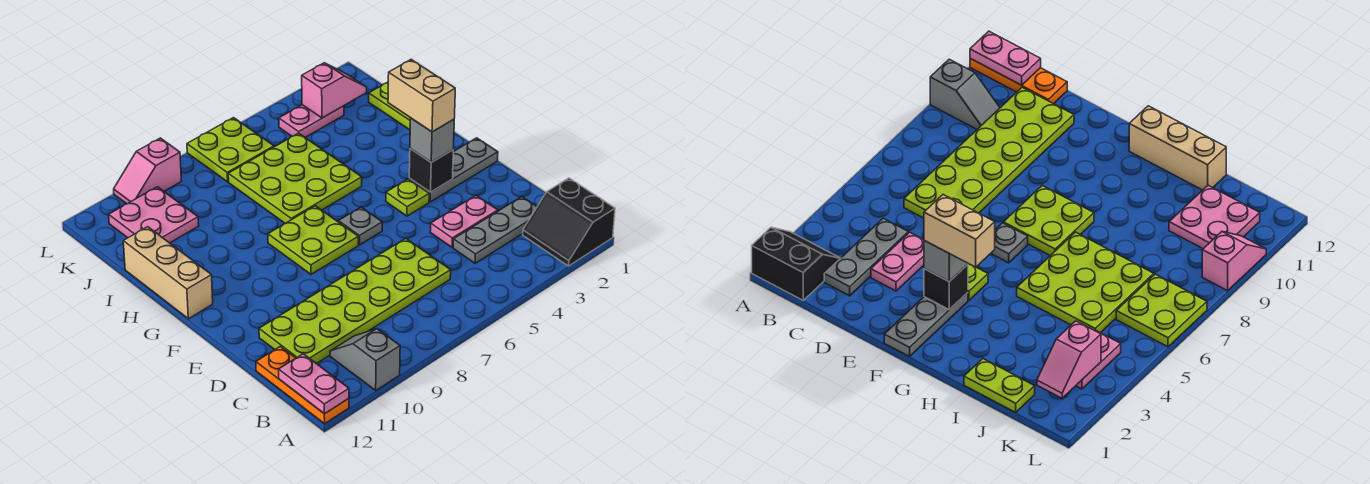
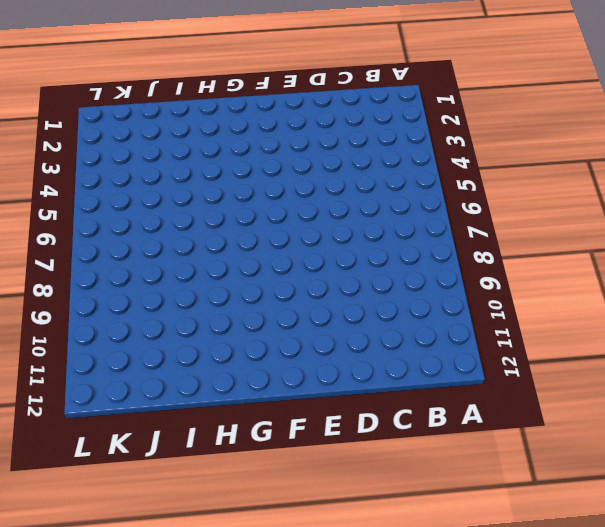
none -> black 2x2 slope [523,178,615,266]
none -> grey 1x2 slope [330,329,400,390]
none -> orange 1x3 plate [256,346,349,424]

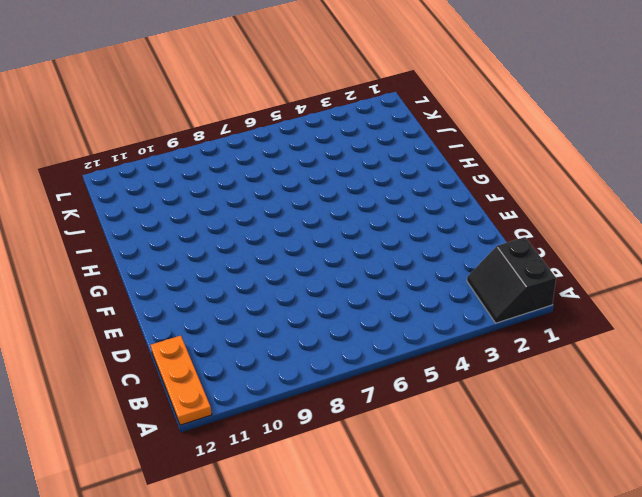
none -> grey 1x2 slope [330,329,400,390]
none -> grey 1x3 plate [453,197,537,263]
none -> lime 2x6 plate [259,238,451,364]

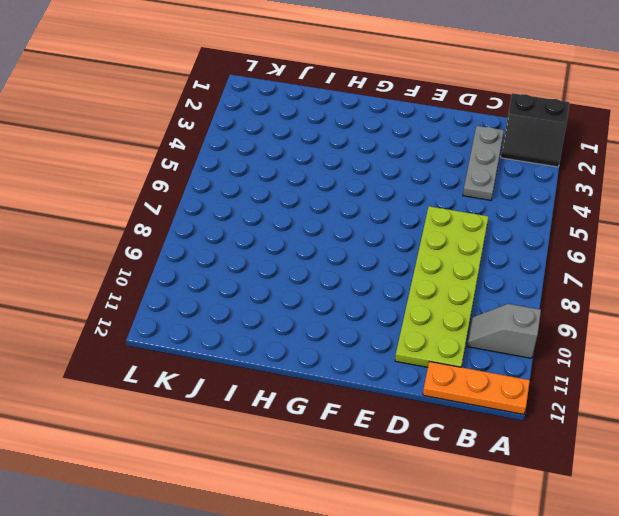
none -> pink 1x2 plate [430,195,498,247]
none -> grey 1x3 plate [409,138,498,202]
none -> lime 1x1 plate [386,179,429,216]

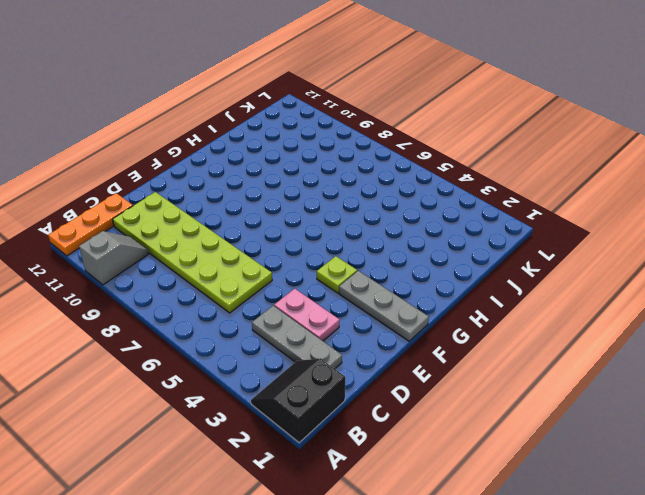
none -> grey 1x1 plate [338,207,382,245]
none -> lime 2x2 plate [268,206,358,274]
none -> tan 1x3 brick [123,227,213,319]

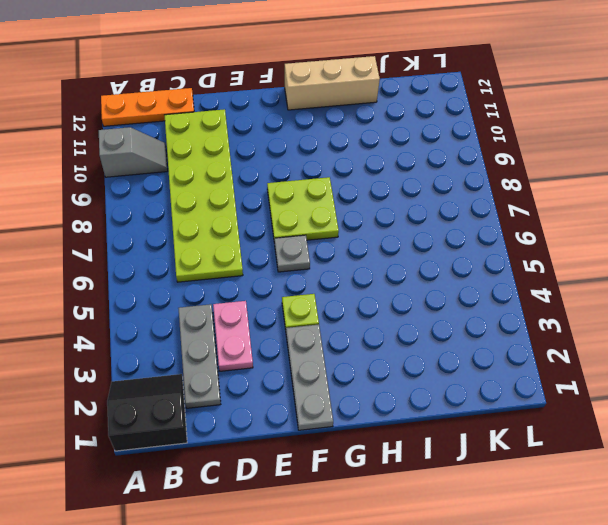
none -> lime 3x3 plate [228,133,362,224]
none -> lime 1x2 plate [369,82,410,130]
none -> pink 2x2 plate [109,187,199,243]

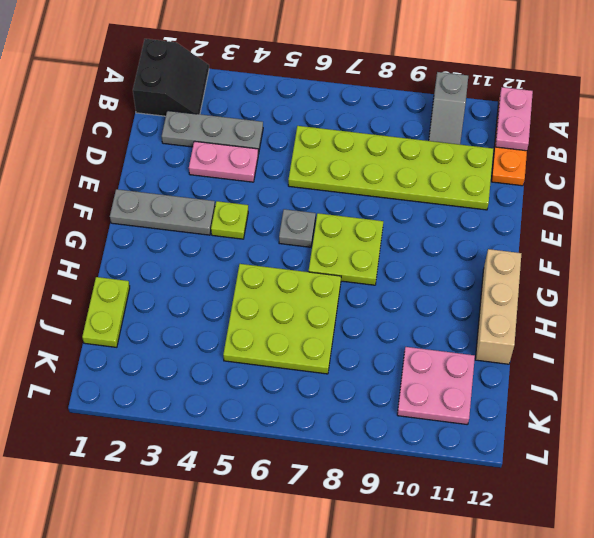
none -> pink 1x2 plate [279,105,344,137]
none -> lime 2x2 plate [187,118,274,182]
none -> pink 1x2 slope [114,138,181,204]

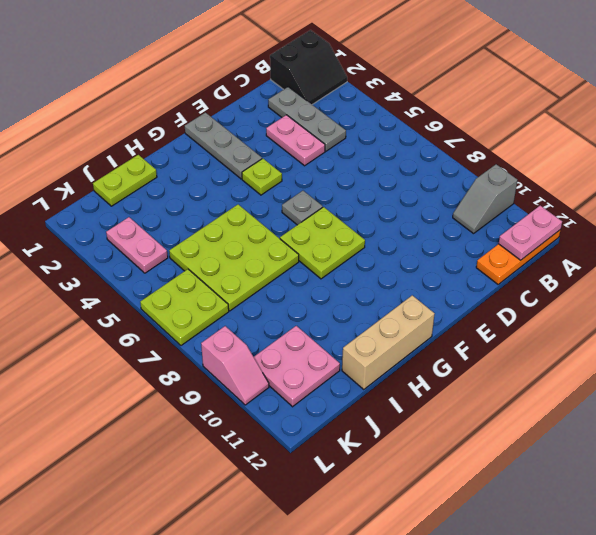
none -> lime 2x6 plate [259,238,451,364]
none -> black 1x1 brick [409,149,453,192]
none -> pink 1x2 slope [302,63,367,118]

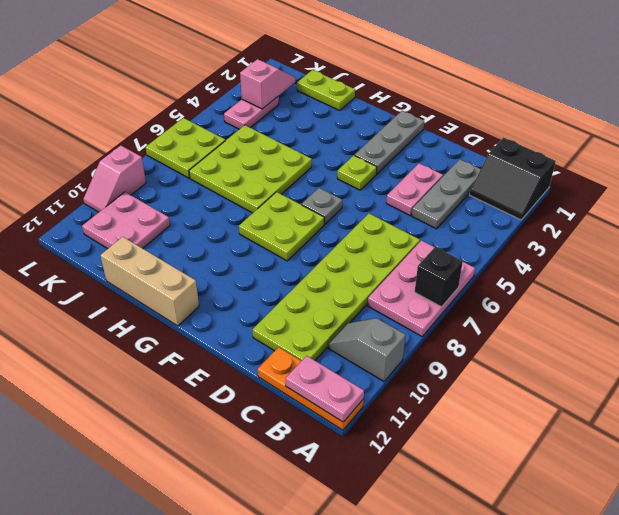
pink 2x3 plate [368,240,475,336] -> none
black 1x1 brick [415,247,463,307] -> black 1x1 brick moved to [409,149,453,192]
none -> grey 1x1 brick [410,118,454,162]
none -> tan 1x2 brick [388,60,455,132]

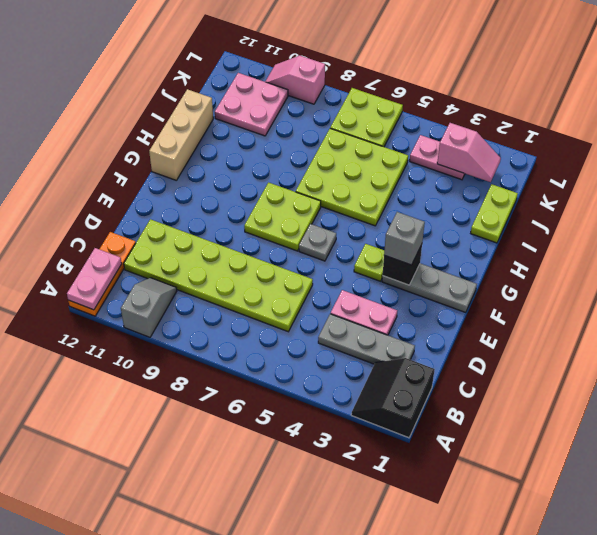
none -> tan 1x2 brick [388,60,455,132]

